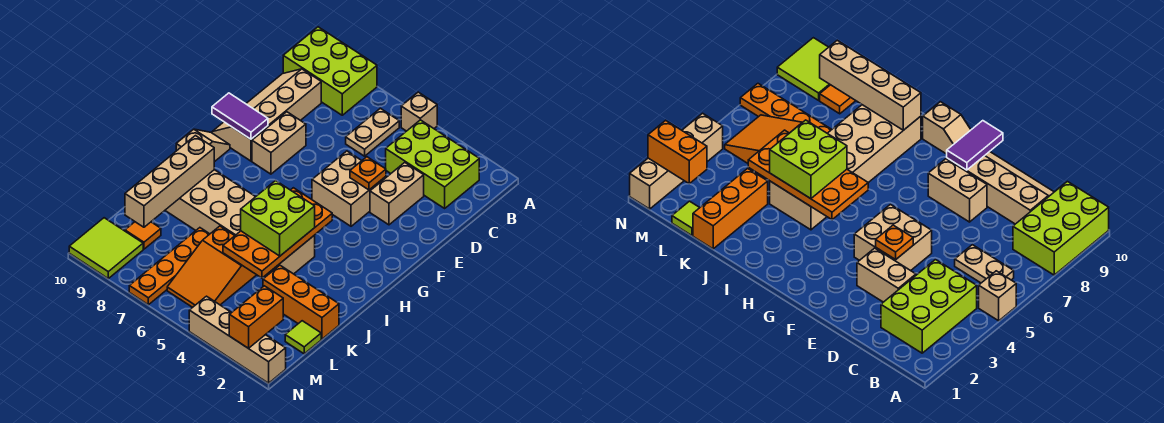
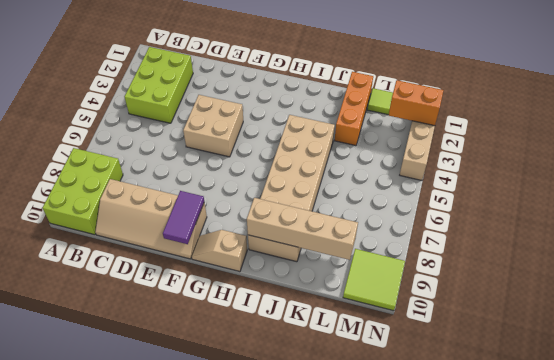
none -> tan 1x1 brick [401,92,437,131]
none -> tan 1x2 plate [346,108,399,156]
none -> tan 1x2 brick [370,163,424,225]

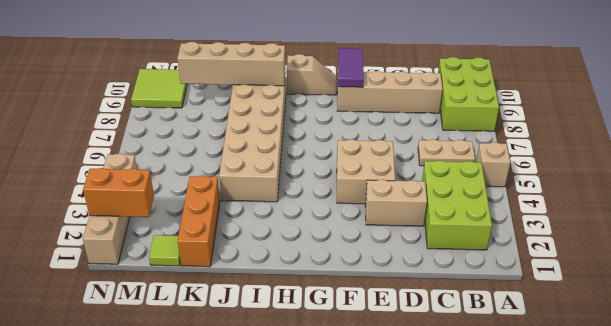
none -> tan 1x2 brick [252,112,306,174]
none -> orange 2x3 slope [167,226,256,307]
none -> orange 1x4 plate [129,228,209,305]

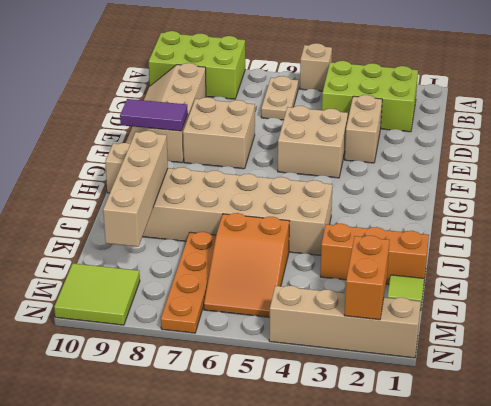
tan 2x2 brick [183,97,255,169] -> tan 1x2 brick [252,112,306,174]
none -> orange 1x1 tile [125,222,161,249]
none -> orange 1x1 plate [350,157,386,190]
none -> orange 2x4 plate [223,188,332,278]

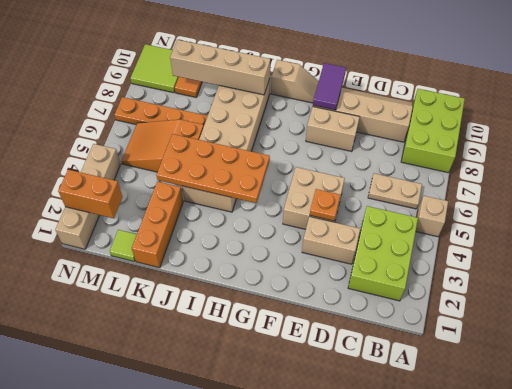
none -> lime 2x2 brick [241,180,315,256]

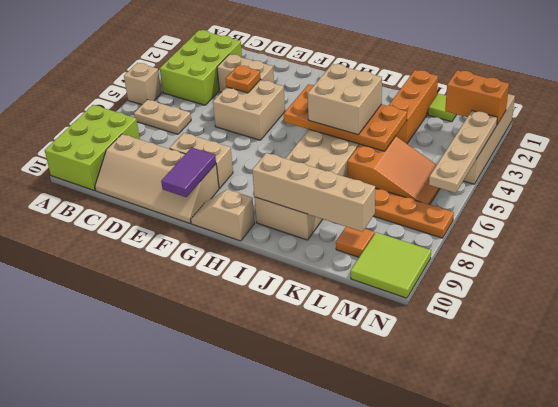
tan 2x2 brick [308,64,382,135] -> lime 2x2 brick [241,180,315,256]
tan 1x4 plate [429,111,497,193] -> none

